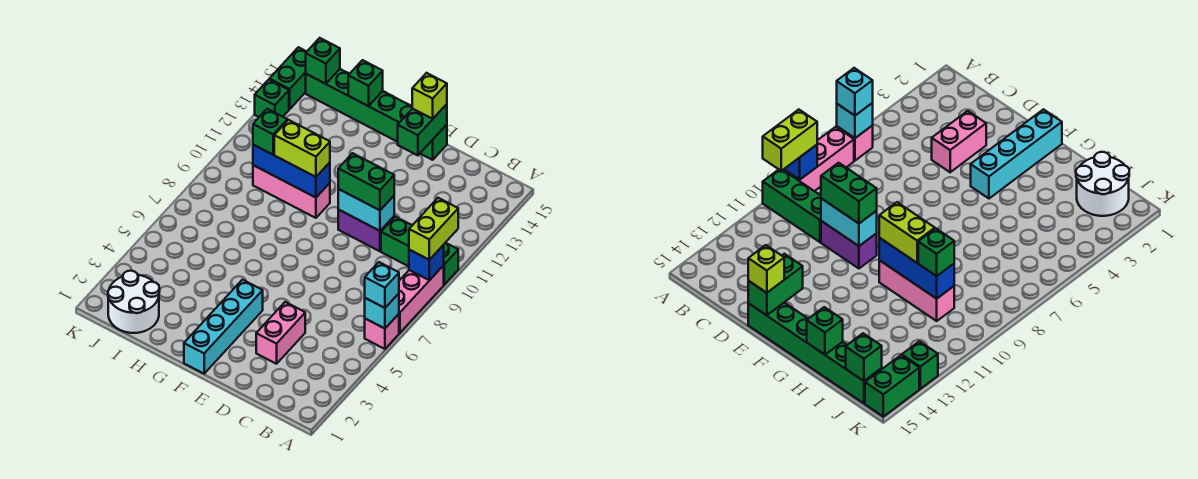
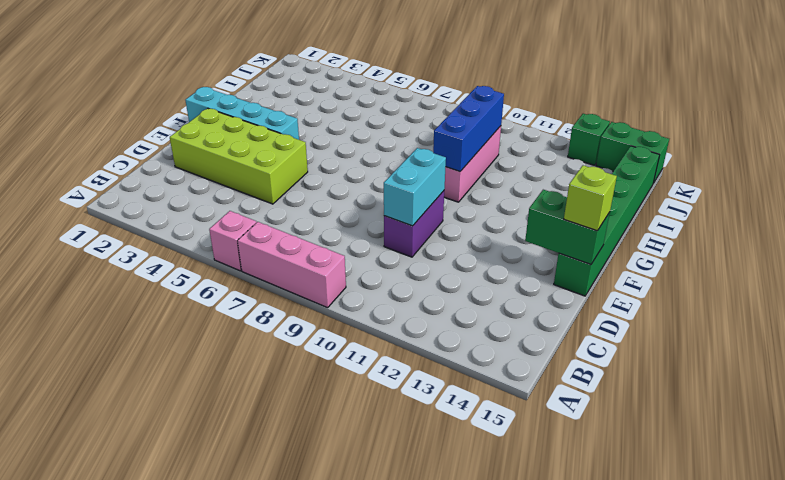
lime 2x4 brick [170,108,308,204] -> pink 1x2 brick [256,302,305,364]
none -> green 1x3 brick [381,217,458,285]
none -> white 2x2 round brick [108,271,160,333]
none -> cyan 1x1 brick [365,294,399,329]

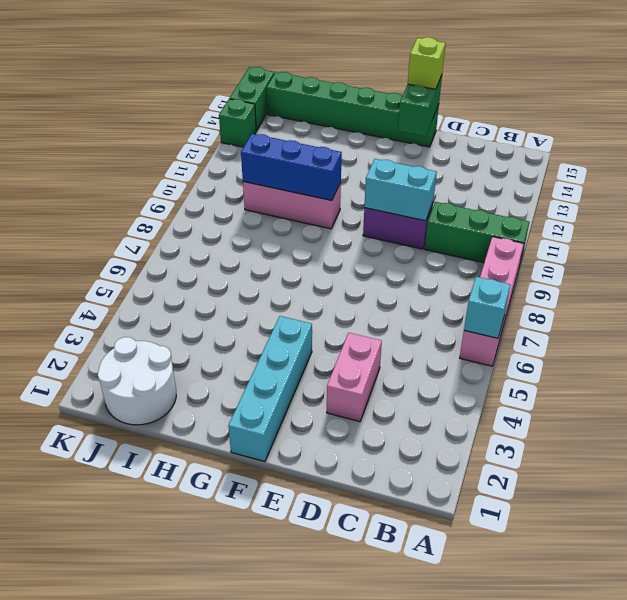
none -> blue 1x1 brick [409,245,444,280]
none -> green 1x1 brick [348,60,383,106]
none -> green 1x1 brick [306,38,340,84]

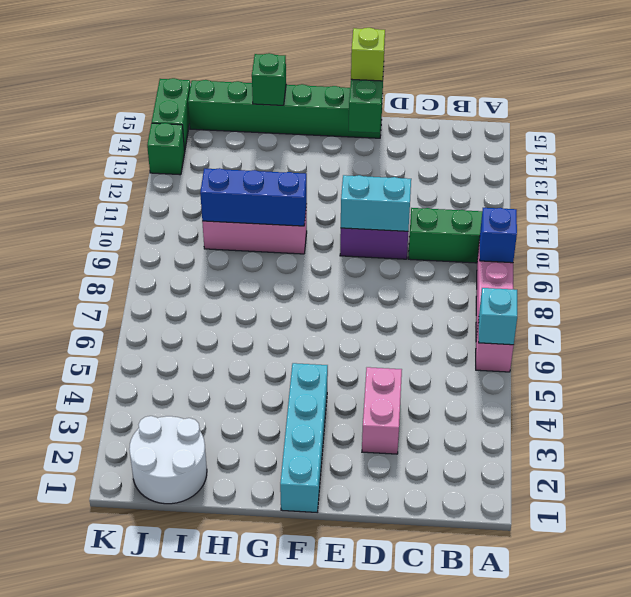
none -> green 1x1 brick [306,38,340,84]
none -> cyan 1x1 brick [365,262,399,308]
none -> lime 1x2 brick [409,198,458,260]

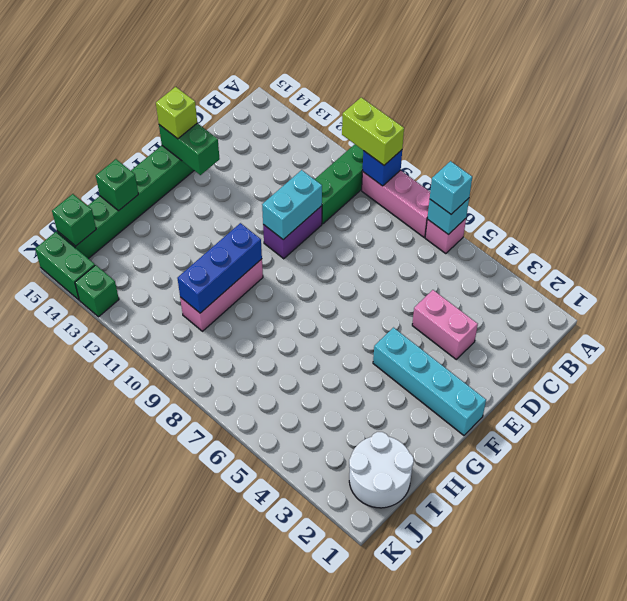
none -> green 1x2 brick [338,153,394,210]
none -> lime 1x2 brick [274,120,330,177]
none -> green 1x1 brick [253,109,287,155]

